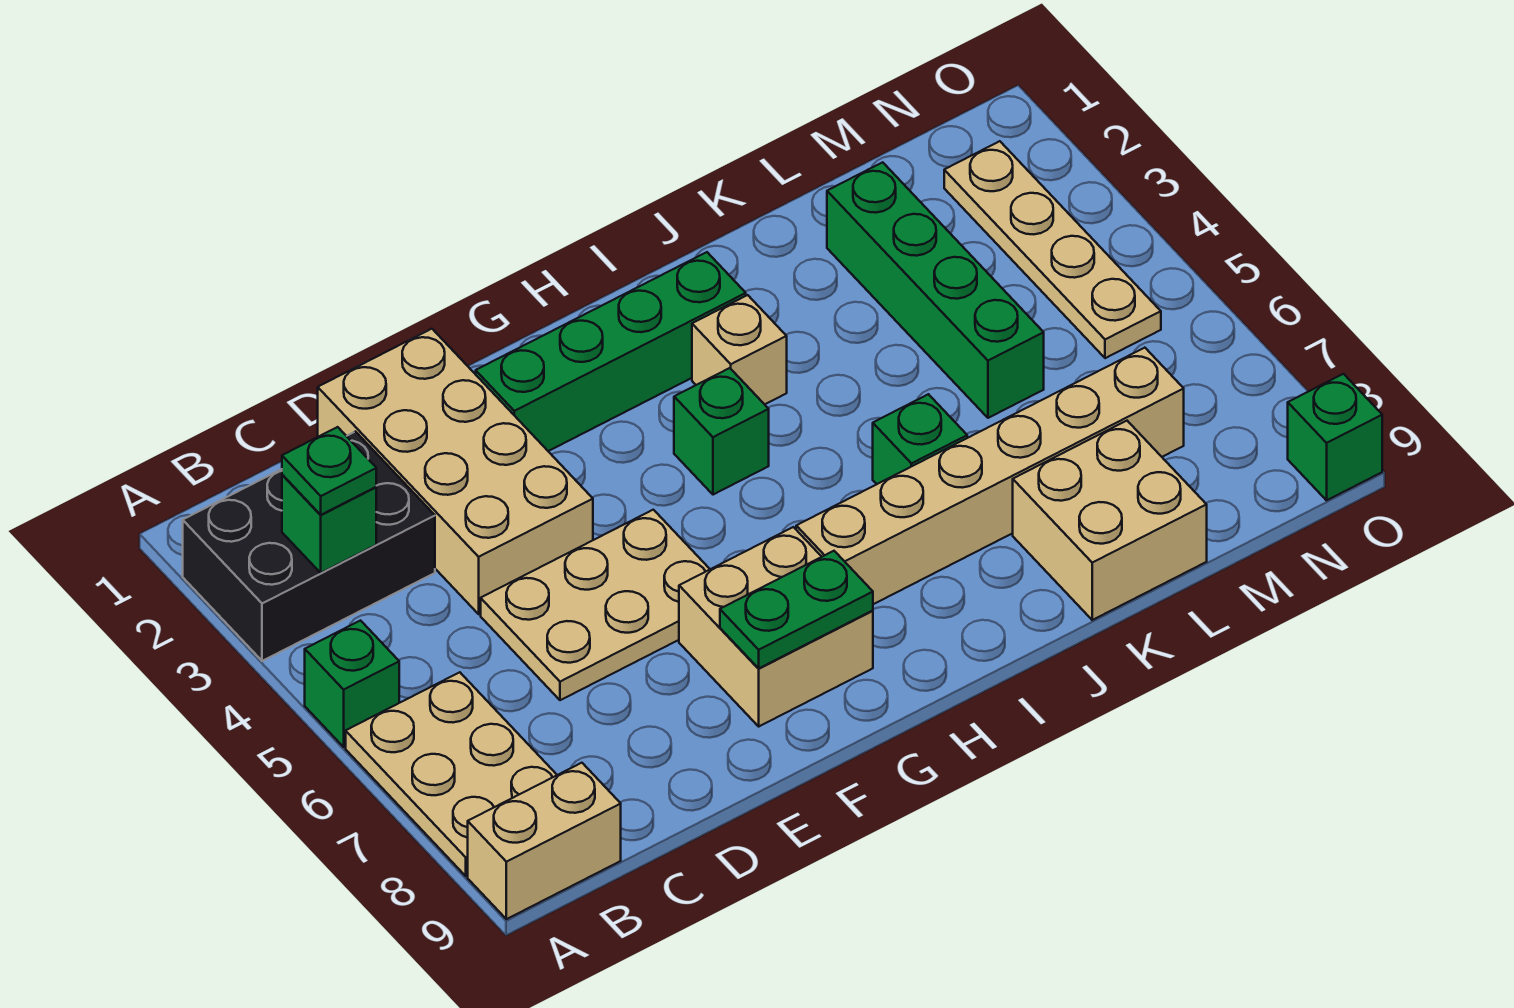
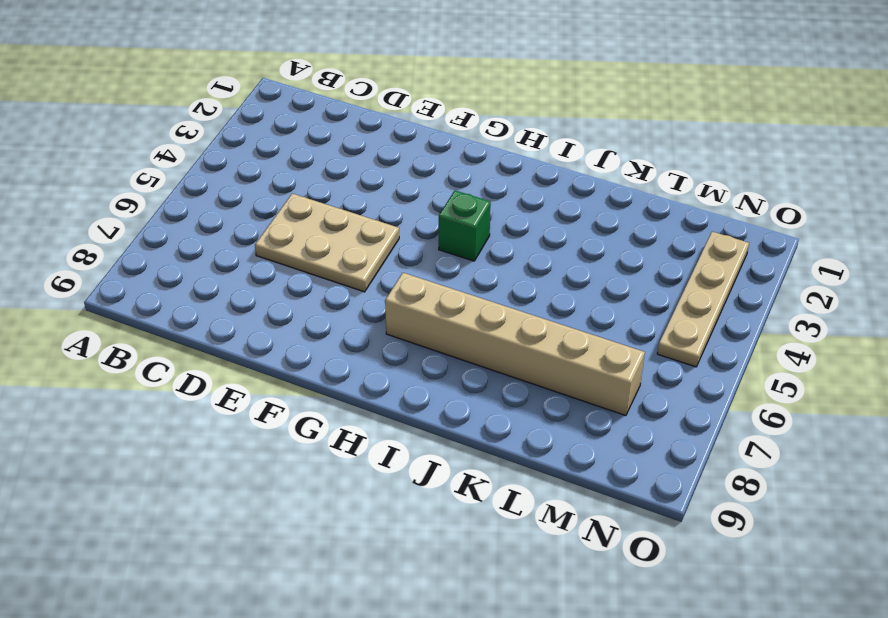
none -> black 2x3 brick [183,432,435,661]
none -> green 1x1 brick [305,621,399,747]
none -> tan 2x3 plate [346,672,557,876]

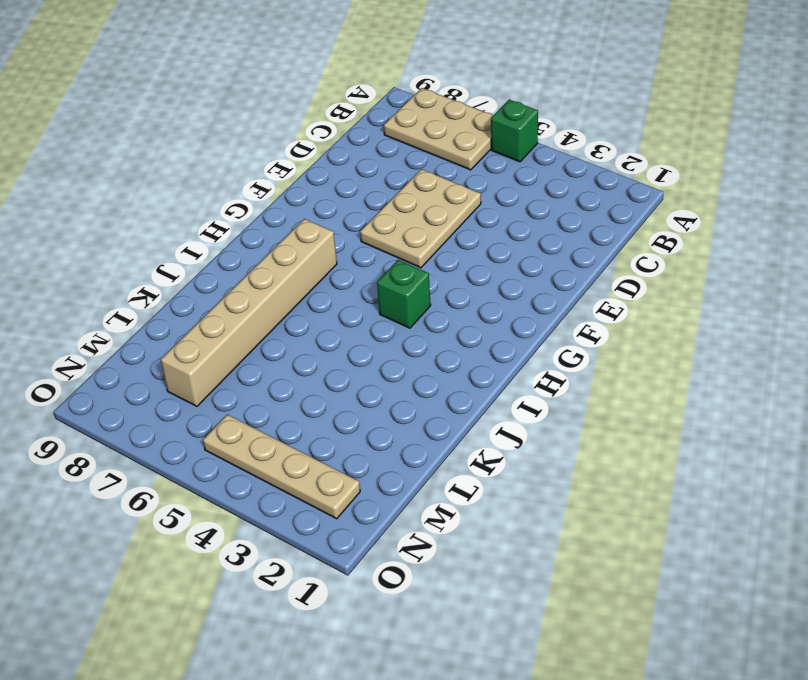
none -> black 2x3 brick [183,432,435,661]
none -> tan 1x2 brick [468,763,621,919]
none -> tan 2x4 brick [318,329,593,614]

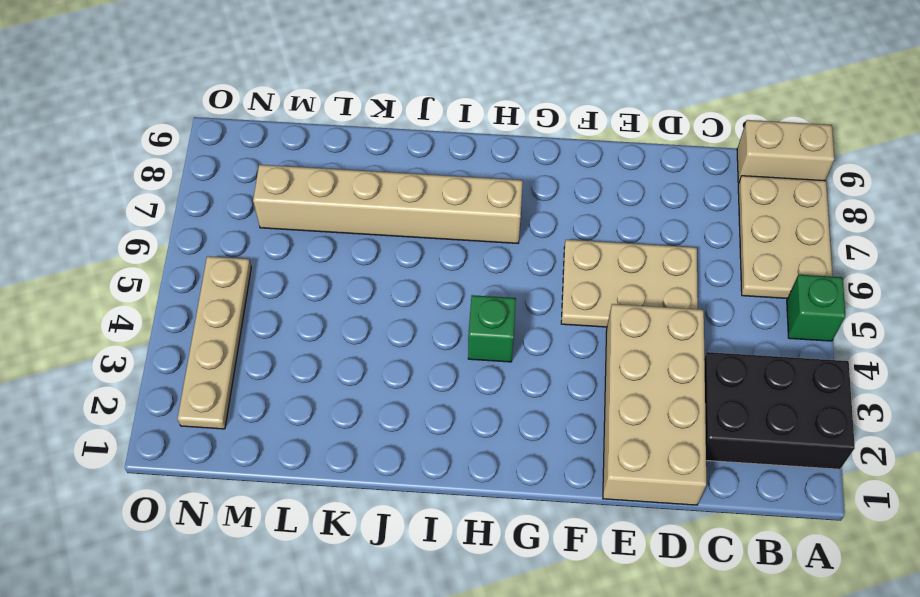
none -> green 1x4 brick [476,252,746,451]
none -> tan 2x2 brick [679,527,873,726]
none -> tan 1x1 brick [692,295,787,404]

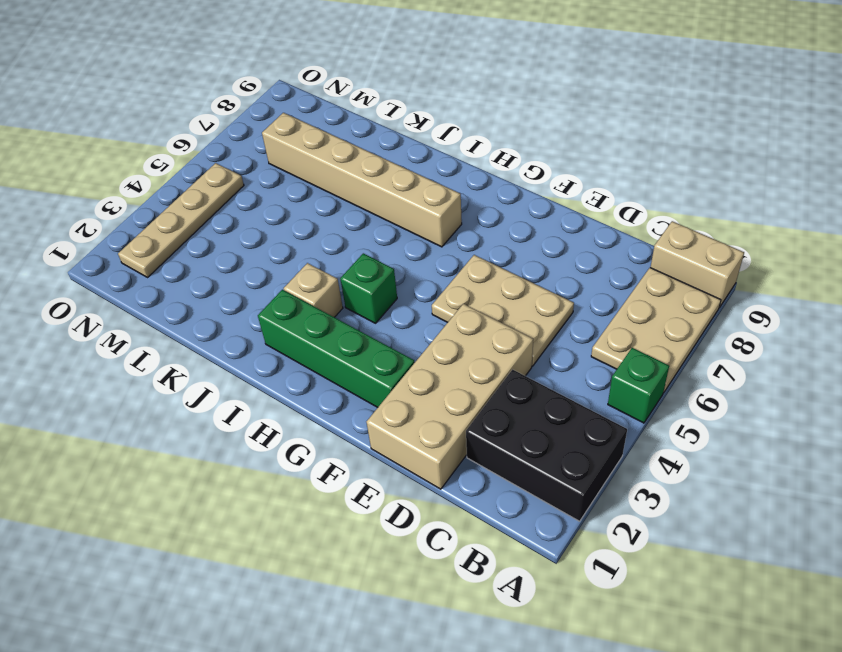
none -> tan 2x2 brick [679,527,873,726]
none -> green 1x1 brick [873,394,967,484]
none -> tan 2x2 brick [1013,421,1207,620]

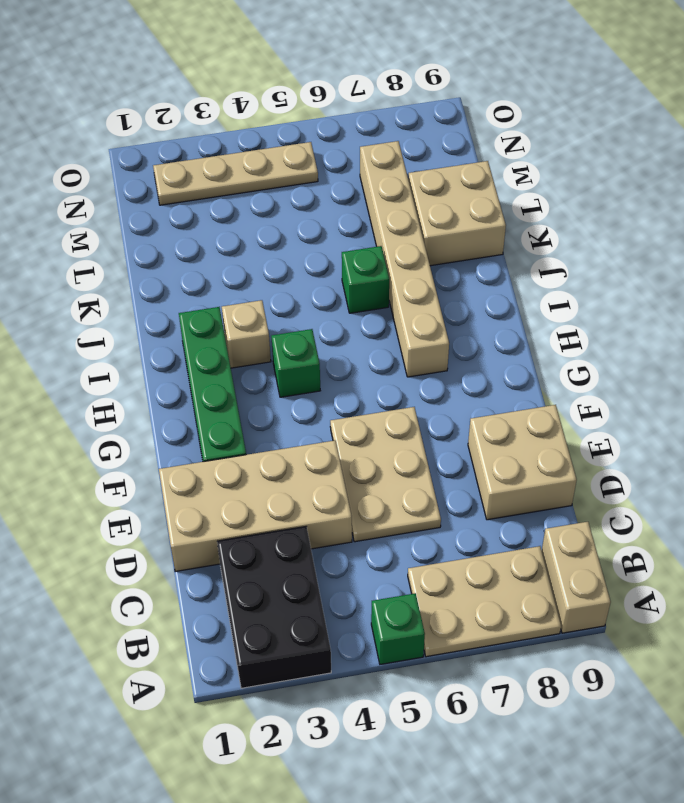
tan 2x2 brick [468,405,577,520] -> tan 2x2 brick moved to [679,527,873,726]
none -> green 1x4 brick [827,162,1044,418]
none -> green 1x1 brick [1288,374,1382,500]
none -> green 1x1 brick [282,475,376,573]

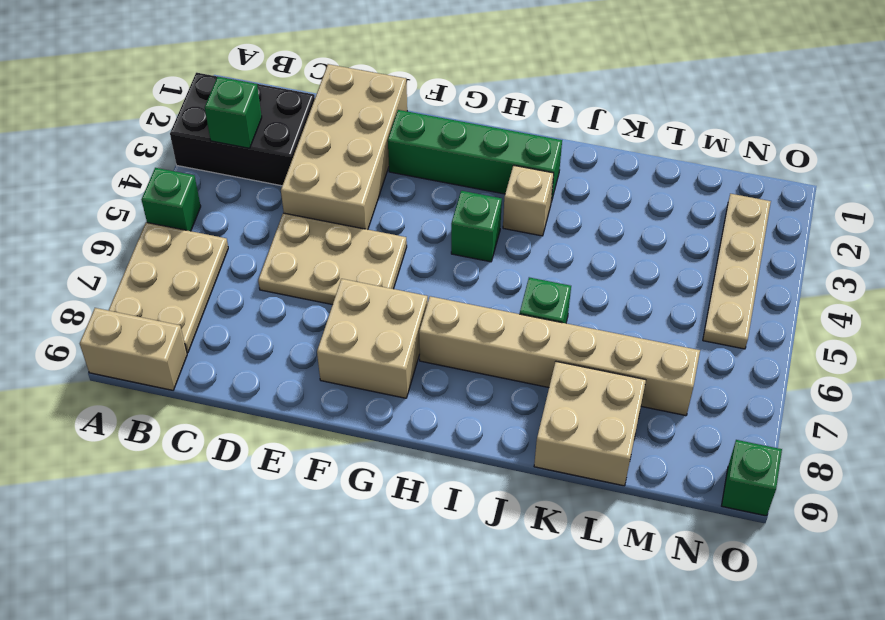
none -> green 1x4 brick [827,162,1044,418]
none -> green 1x2 plate [720,551,873,669]
none -> green 1x1 plate [282,427,376,515]

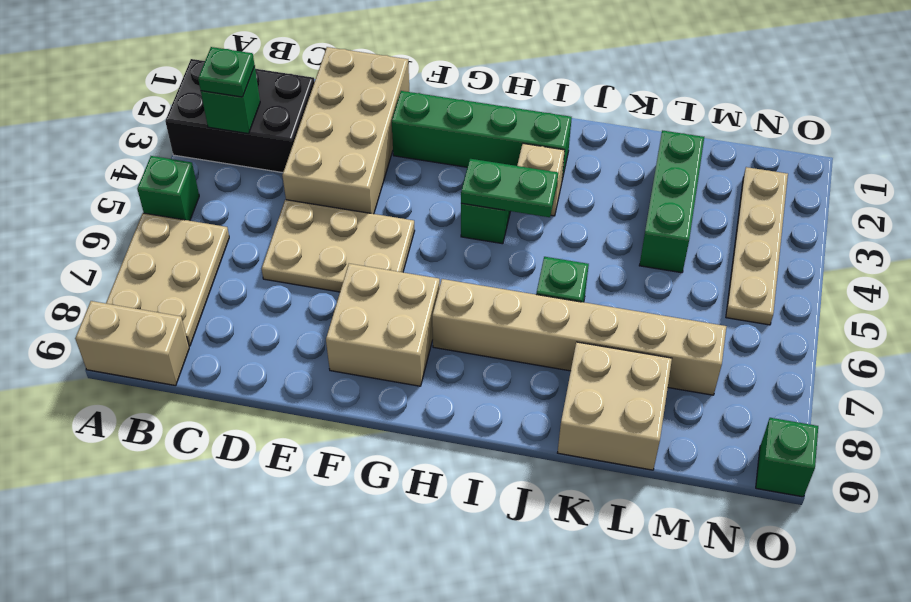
green 1x2 plate [461,159,558,217] -> green 1x2 plate moved to [720,551,873,669]
green 1x3 brick [639,130,704,273] -> green 1x4 brick [827,162,1044,418]

